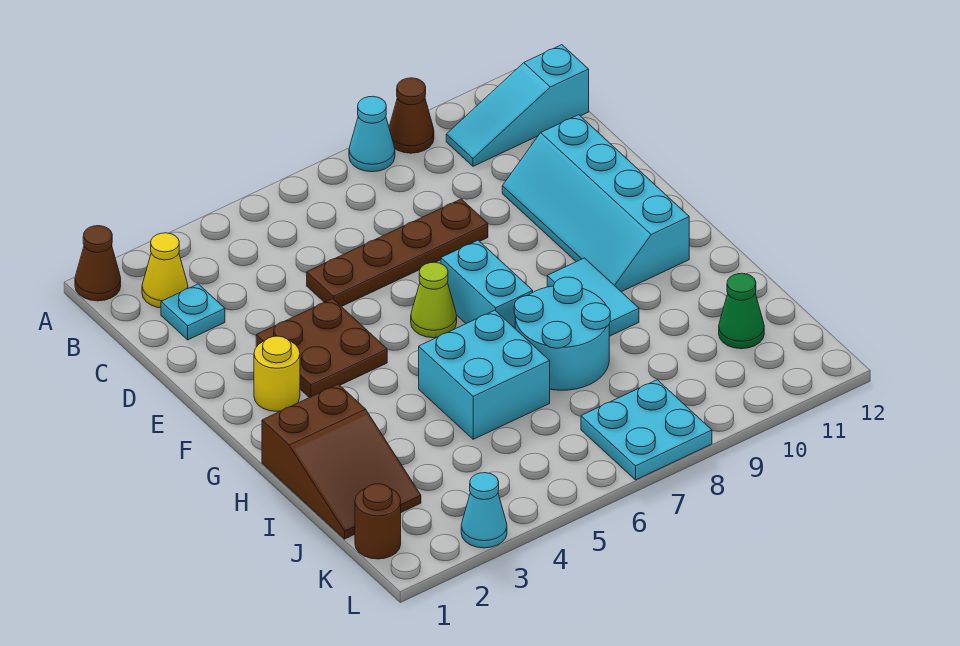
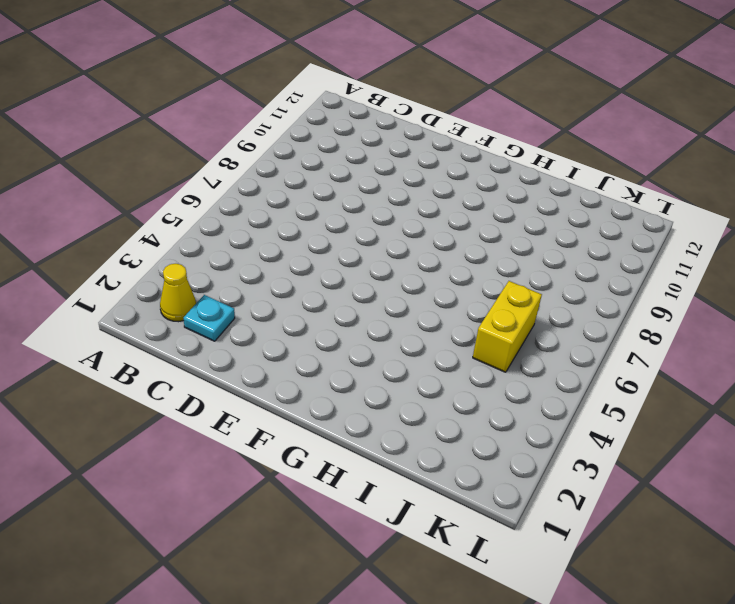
yellow 1x2 brick [473,281,542,372] -> none
none -> brown 1x1 cone [75,226,121,301]
none -> cyan 1x1 cone [349,96,395,172]
none -> brown 1x1 cone [389,78,434,153]

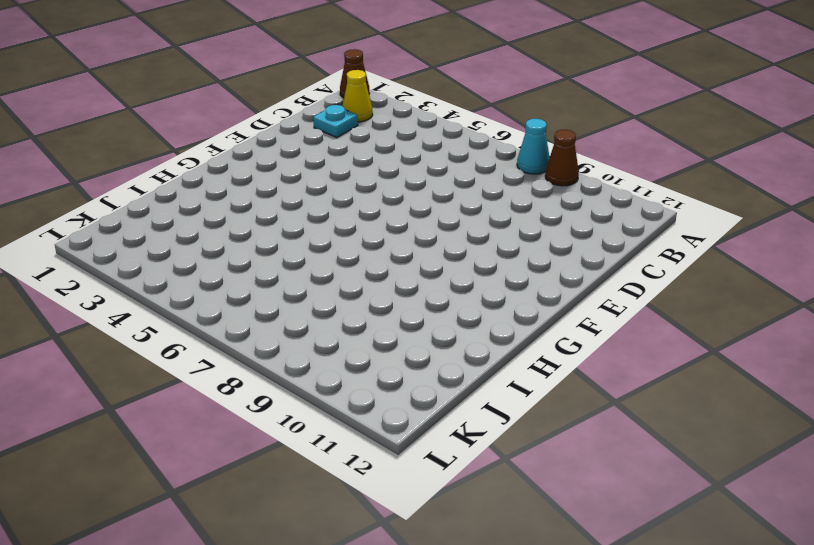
none -> cyan 1x3 slope [446,45,589,166]
none -> brown 1x4 plate [307,199,488,307]
none -> cyan 2x4 slope [502,115,689,292]

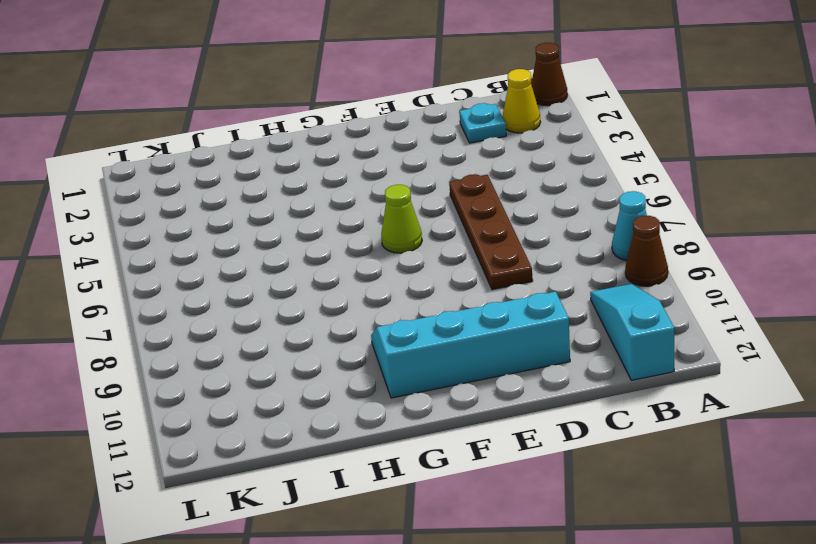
none -> brown 2x2 plate [256,299,387,398]
none -> yellow 1x1 round brick [254,336,300,411]
none -> cyan 1x2 brick [441,240,533,328]

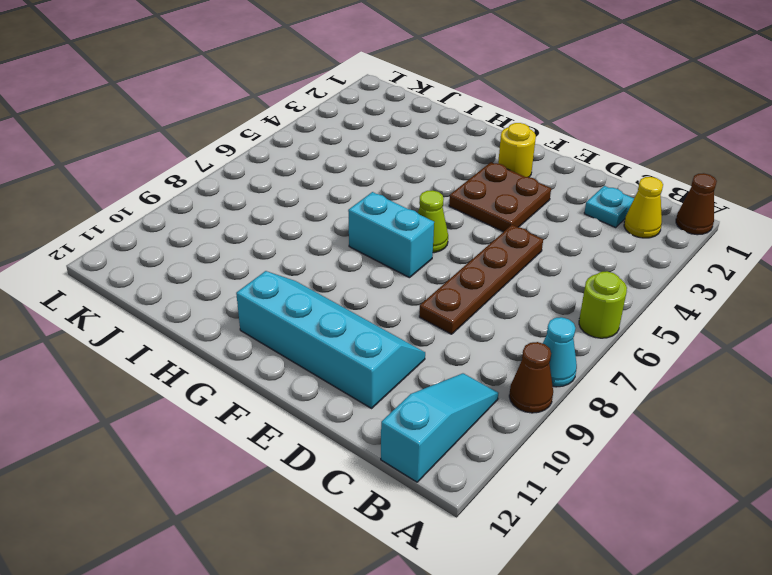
lime 1x1 round brick [579,271,627,338] -> none
none -> cyan 1x2 tile [547,258,639,336]
none -> brown 2x3 slope [262,384,421,539]
none -> cyan 2x2 brick [419,310,550,439]

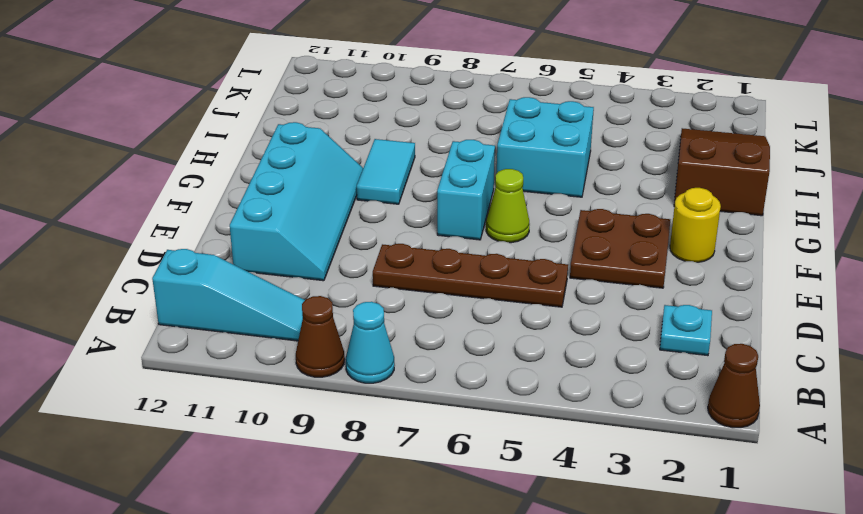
none -> yellow 1x1 cone [142,233,188,308]
none -> cyan 2x2 round brick [514,277,610,390]
none -> green 1x1 cone [719,273,764,349]

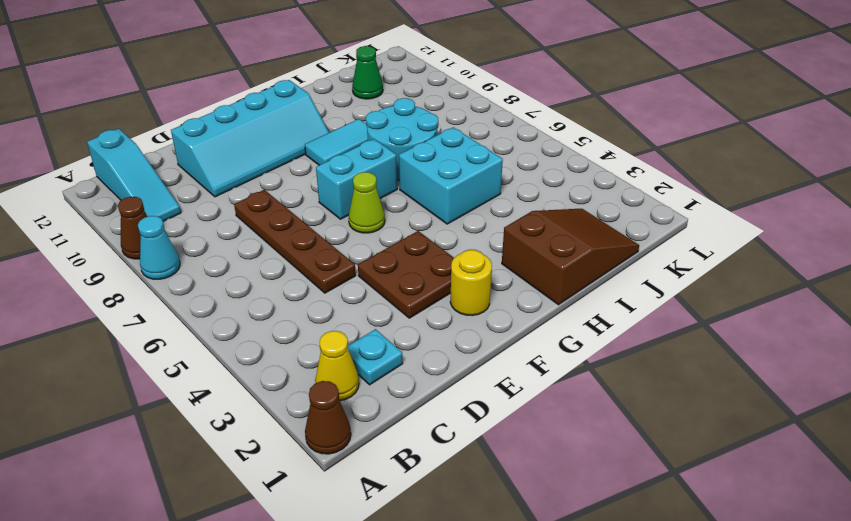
none -> brown 1x1 round brick [355,484,401,559]
none -> cyan 2x2 plate [581,380,712,480]
none -> cyan 1x1 cone [461,473,507,548]

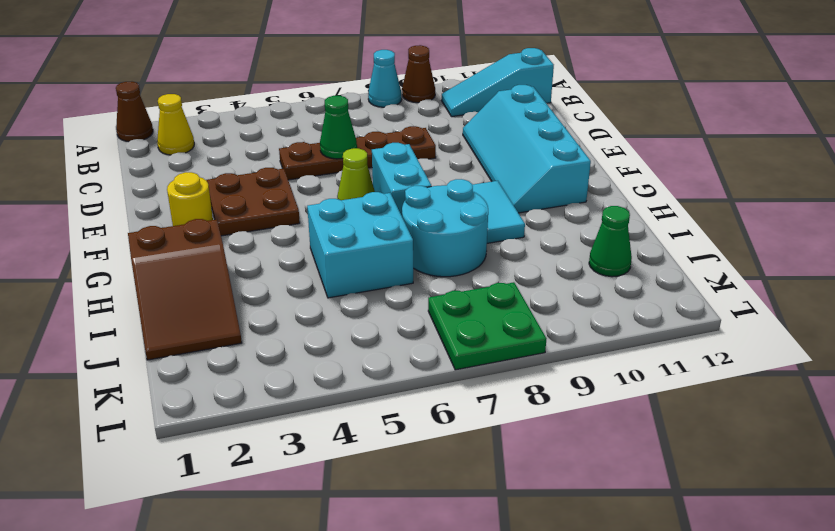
green 1x1 cone [320,96,357,159] -> none
green 2x2 plate [428,282,547,370] -> cyan 2x2 plate [581,380,712,480]
none -> cyan 1x1 plate [161,284,225,340]
none -> brown 1x1 round brick [355,484,401,559]
none -> cyan 1x1 cone [461,473,507,548]

